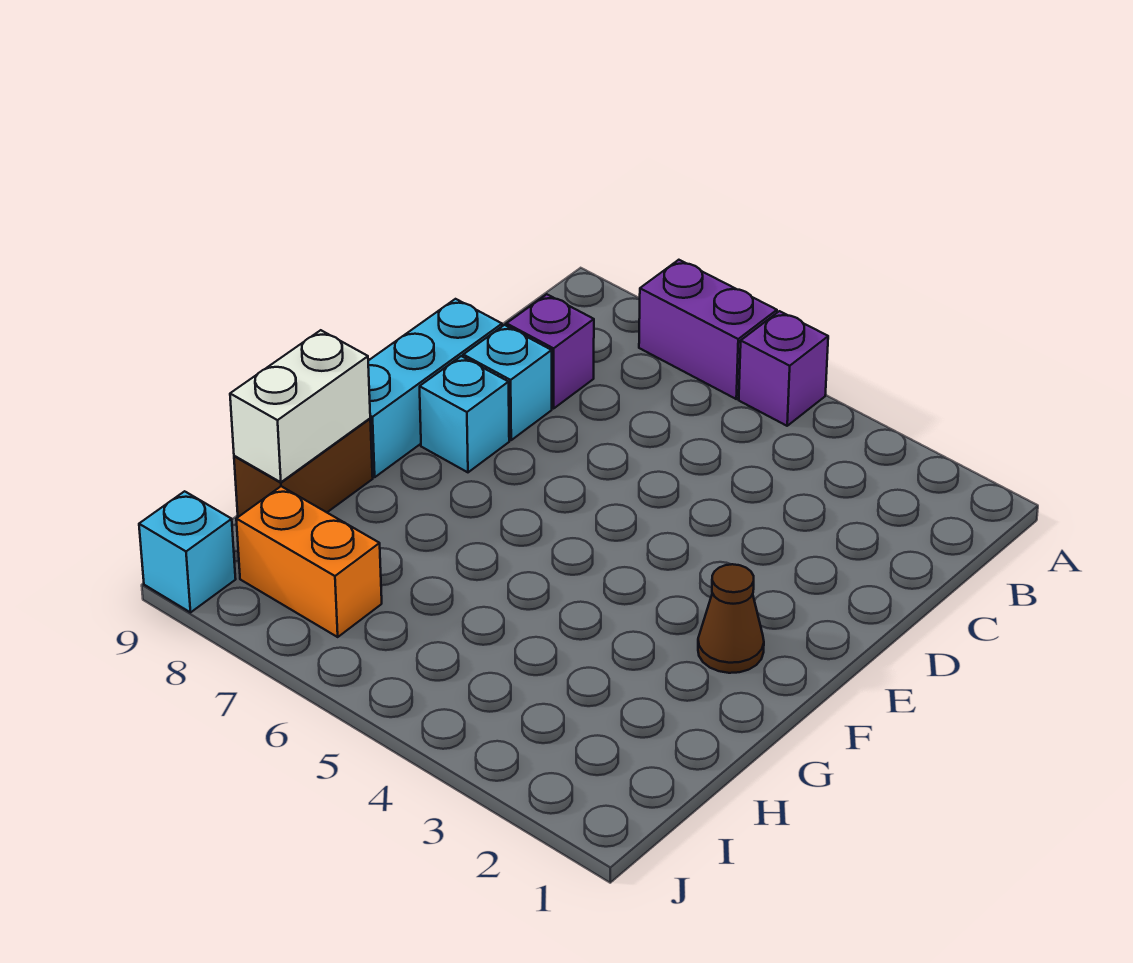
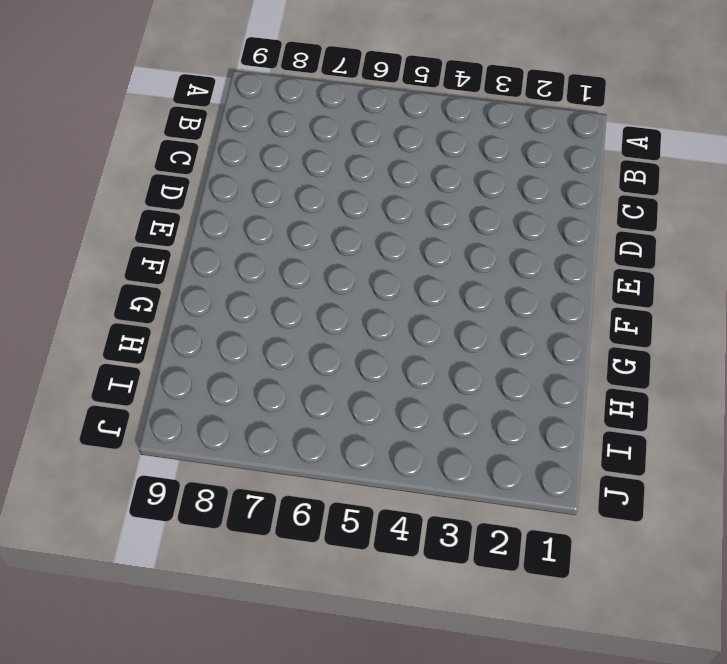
none -> purple 1x1 brick [739,311,828,426]
none -> purple 1x2 brick [639,260,777,399]

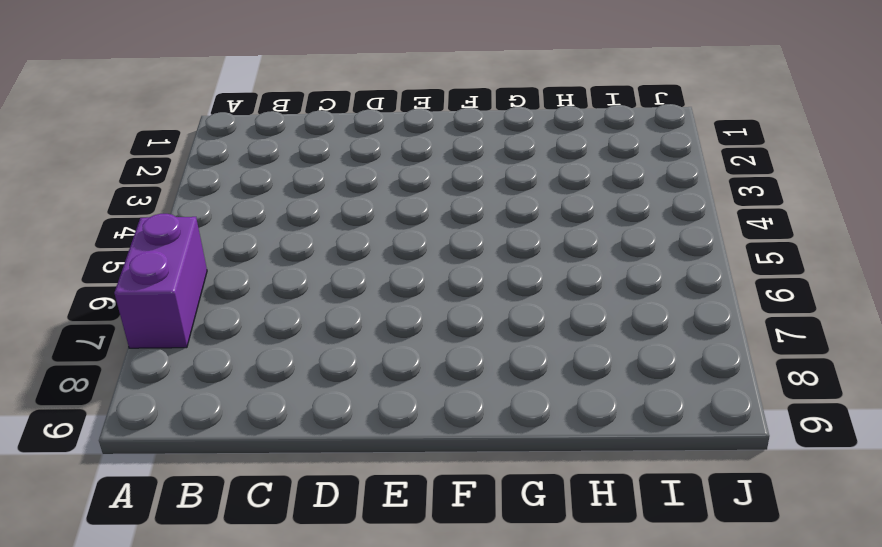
none -> purple 1x1 brick [739,311,828,426]
none -> purple 1x1 brick [506,294,594,408]

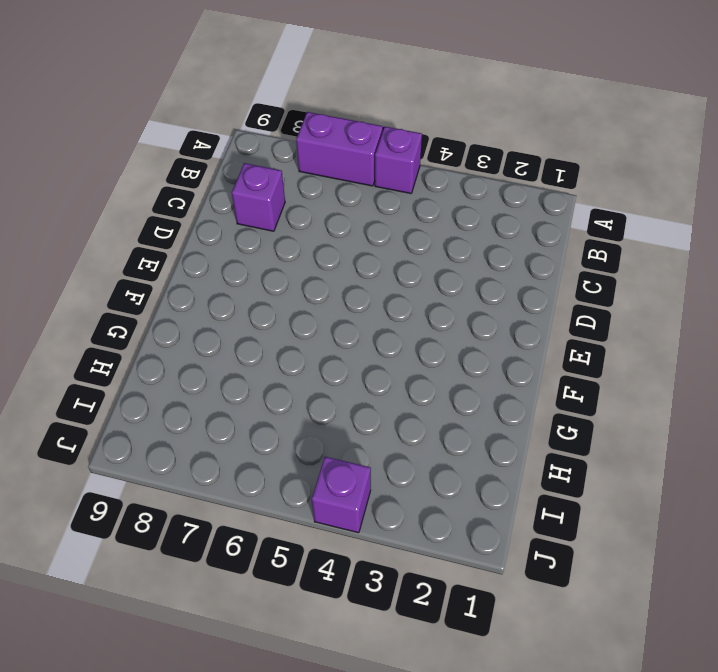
purple 1x1 brick [312,457,371,533] -> none
none -> cyan 1x1 brick [463,325,552,440]
none -> cyan 1x3 brick [368,299,502,477]

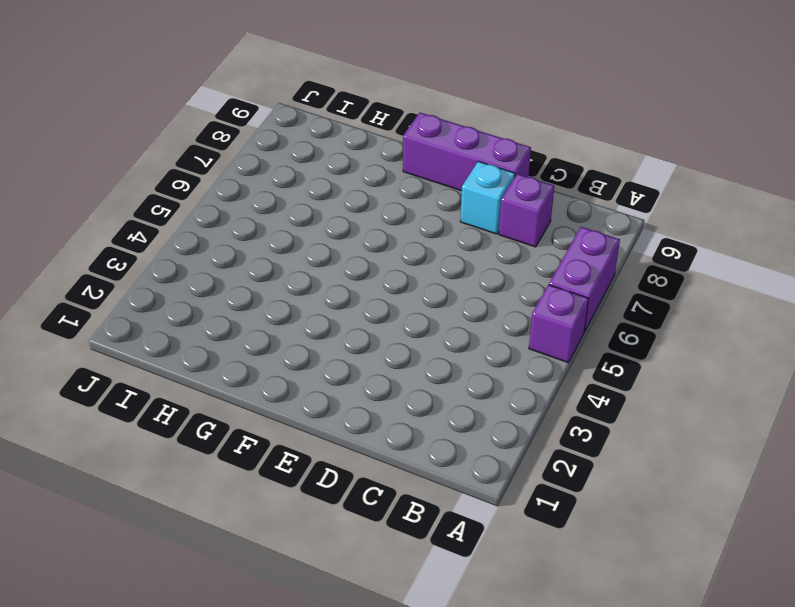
purple 1x3 brick [403,113,531,191] -> cyan 1x3 brick [368,299,502,477]
none -> cyan 1x1 brick [420,356,509,472]
none -> brown 1x1 cone [698,564,764,673]

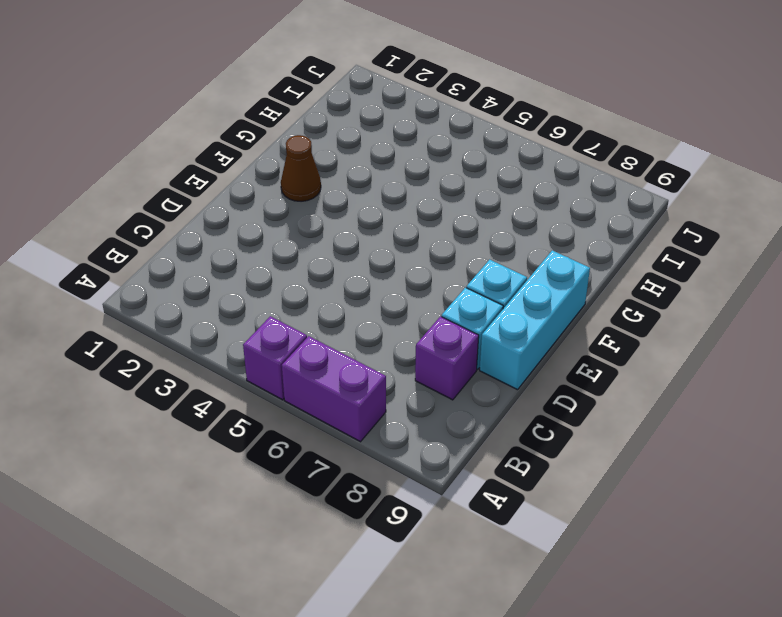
none -> brown 1x2 brick [234,419,373,517]
none -> orange 1x2 brick [236,486,382,637]

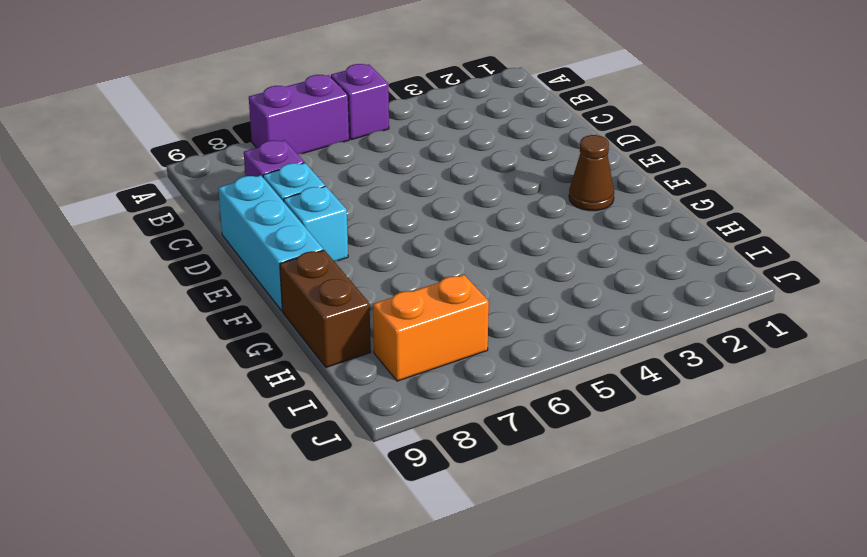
none -> cyan 1x1 brick [139,491,236,612]
none -> white 1x2 brick [230,330,370,482]

